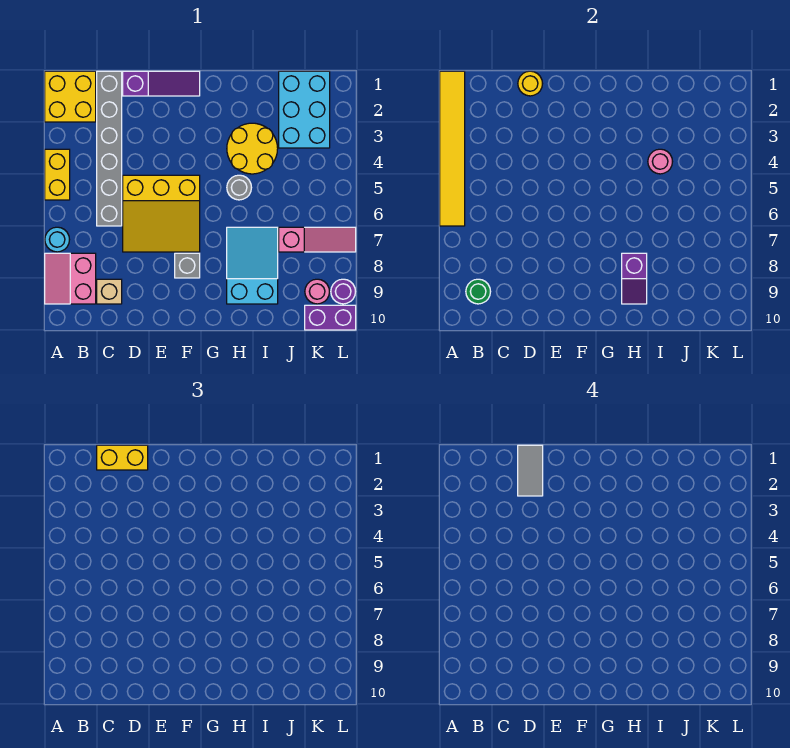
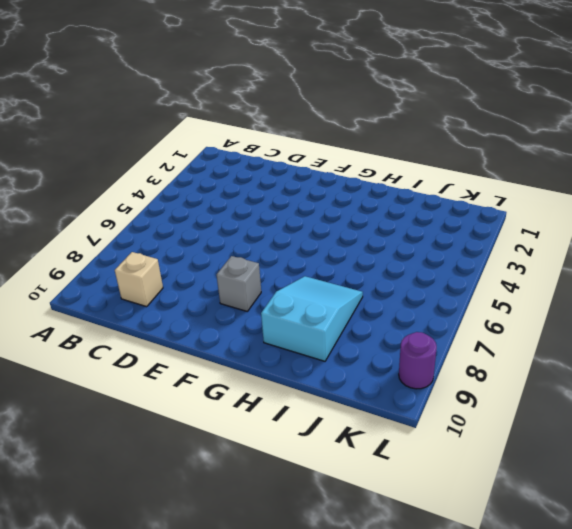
none -> yellow 2x2 brick [45,71,96,122]
none -> yellow 1x2 brick [45,149,70,200]
none -> cyan 1x1 round brick [45,227,70,252]

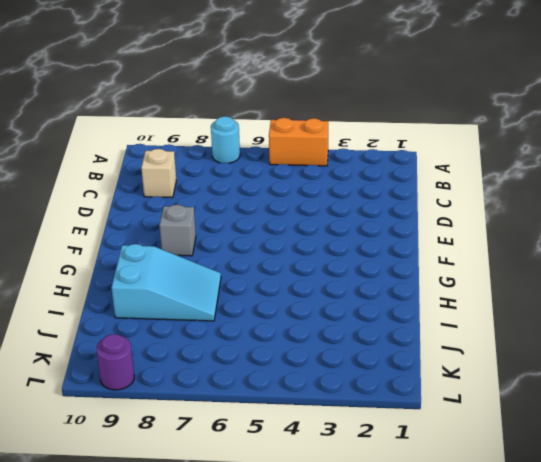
orange 1x2 brick [269,118,328,166] -> yellow 1x2 brick [45,149,70,200]
none -> yellow 2x2 brick [45,71,96,122]
none -> pink 2x2 slope [45,253,96,304]
none -> grey 1x6 brick [97,71,122,226]

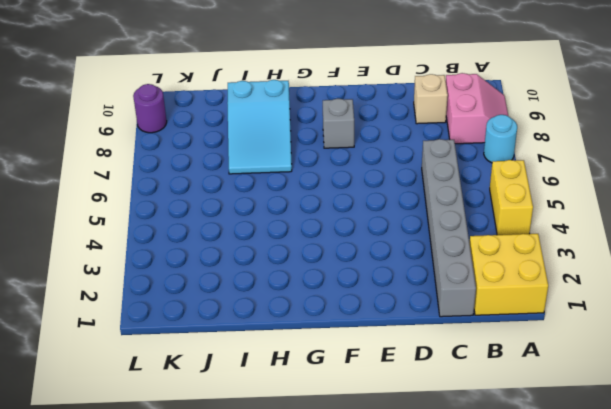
none -> purple 1x3 slope [123,71,200,96]
none -> yellow 3x3 slope [123,175,200,252]
none -> yellow 2x2 round brick [227,123,278,174]

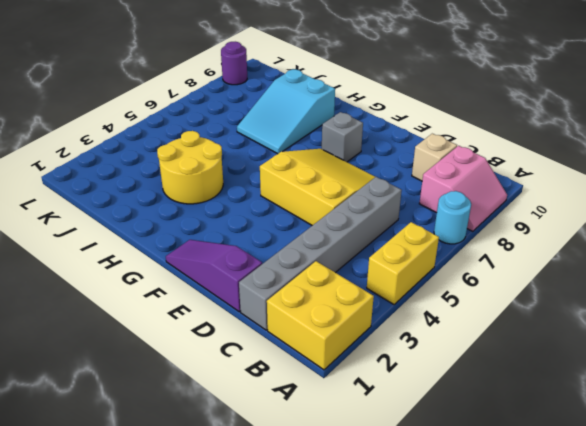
none -> grey 1x1 round brick [227,175,252,200]
none -> cyan 2x3 brick [279,71,330,148]
none -> pink 1x3 slope [279,227,356,252]

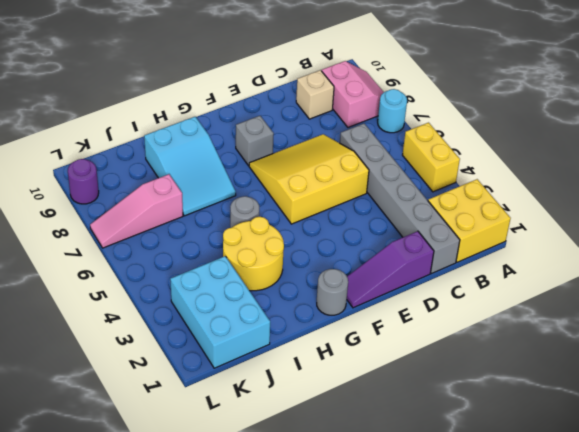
grey 1x1 round brick [317,269,348,315] -> none
none -> pink 1x1 round brick [305,279,330,304]
none -> purple 1x2 brick [305,305,356,330]
none -> yellow 1x6 tile [440,71,465,226]

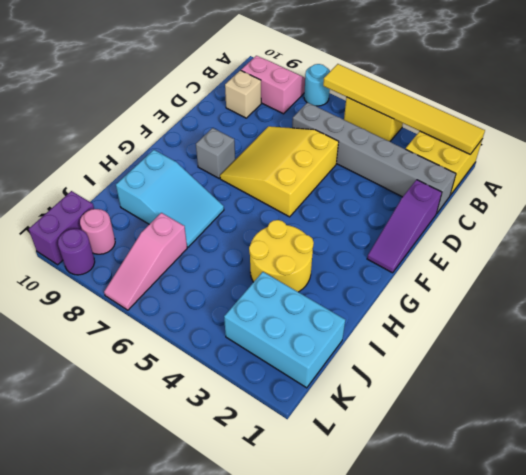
none -> grey 1x1 round brick [227,175,252,200]
none -> green 1x1 round brick [466,279,491,304]
none -> yellow 1x1 round brick [518,71,543,96]

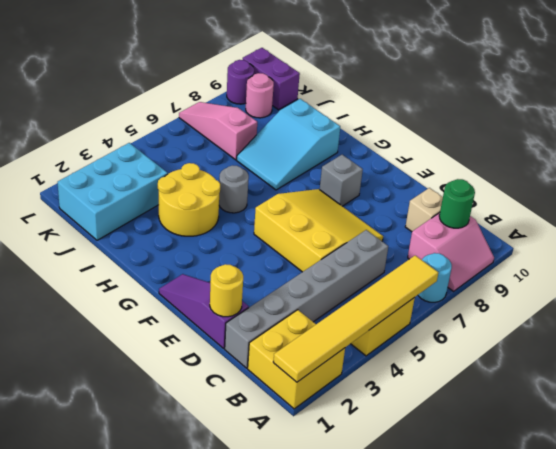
none -> purple 1x2 slope [622,253,647,304]
none -> pink 1x1 round brick [648,149,673,174]
none -> yellow 1x2 brick [97,445,148,470]

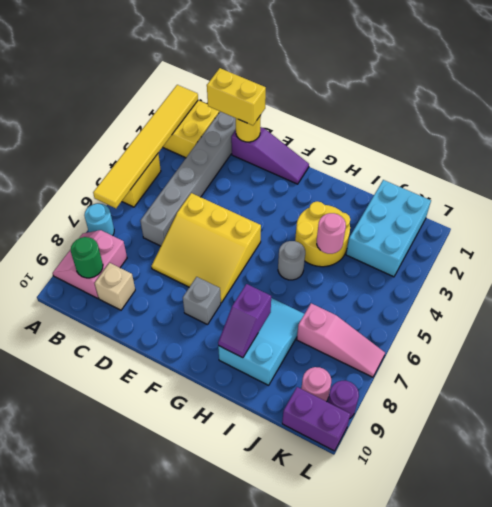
none -> grey 1x2 tile [518,445,543,496]

